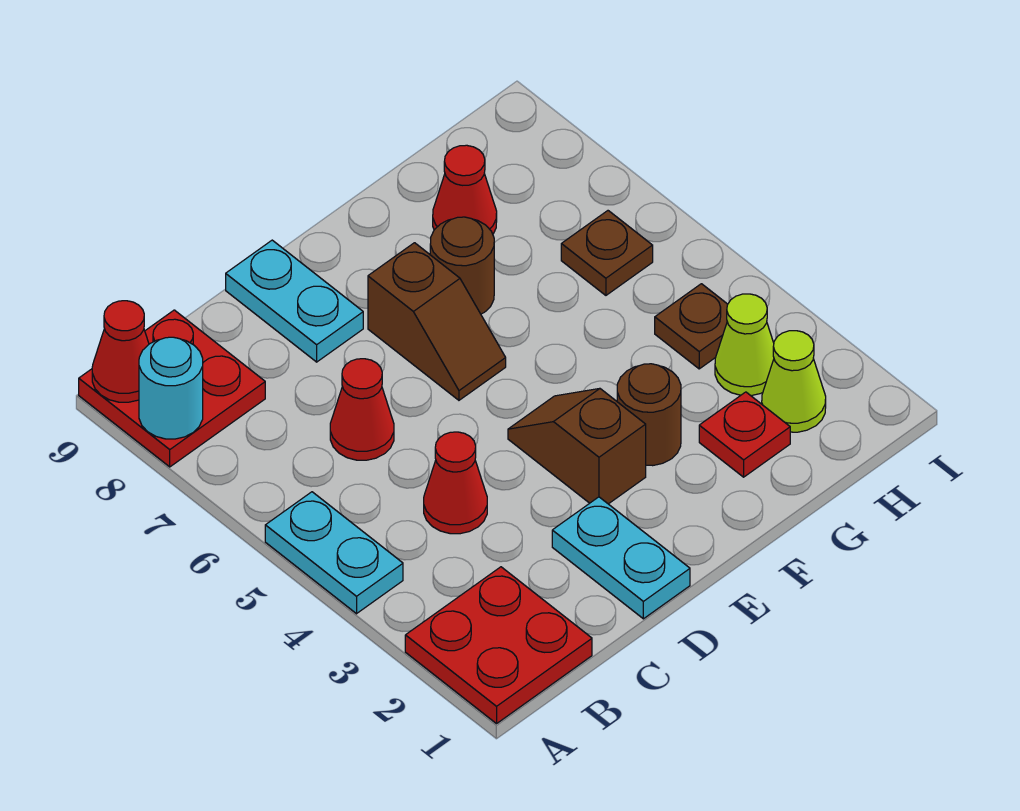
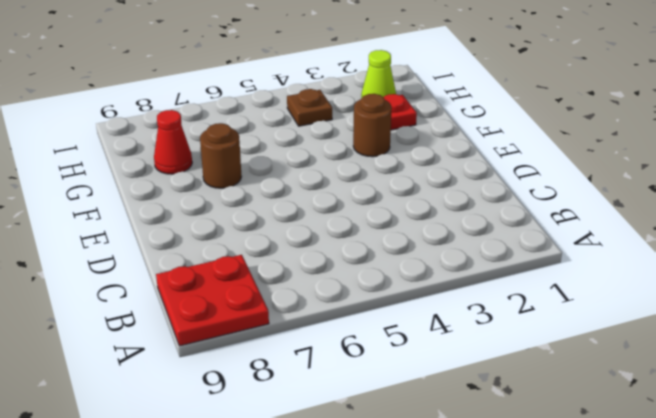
none -> red 2x2 plate [405,567,592,724]
none -> cyan 1x2 plate [265,492,403,614]
none -> red 1x1 cone [424,432,487,534]

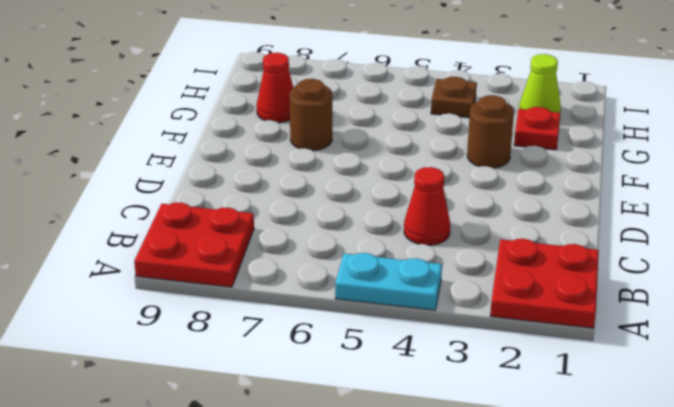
none -> red 1x1 cone [330,359,394,460]
none -> cyan 1x2 plate [552,497,690,619]
none -> cyan 1x2 plate [226,240,363,362]

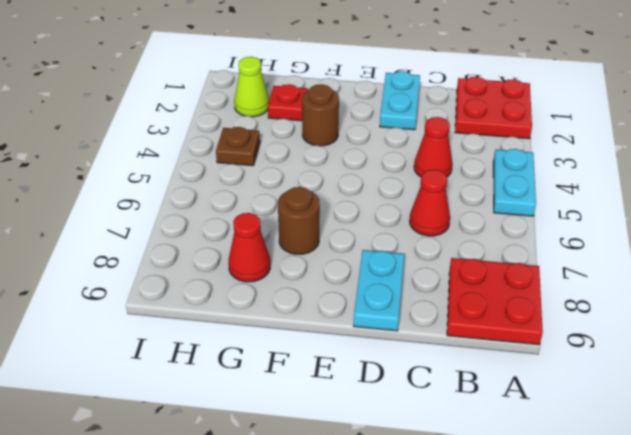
none -> brown 1x2 slope [508,389,646,504]
none -> brown 1x2 slope [368,243,506,400]
none -> lime 1x1 cone [715,294,774,396]

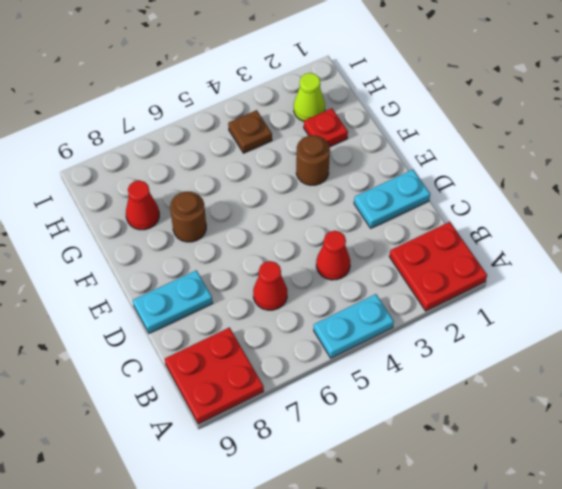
none -> brown 1x2 slope [508,389,646,504]
none -> brown 1x2 slope [368,243,506,400]
none -> lime 1x1 cone [715,294,774,396]

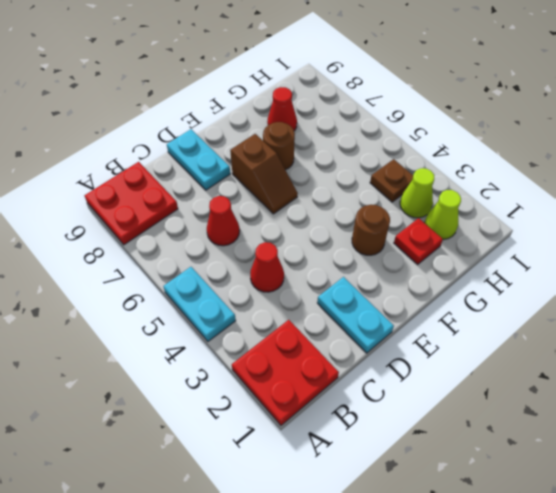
none -> brown 1x2 slope [508,389,646,504]
none -> brown 1x1 plate [561,211,653,295]
none -> cyan 1x1 round brick [139,337,203,439]

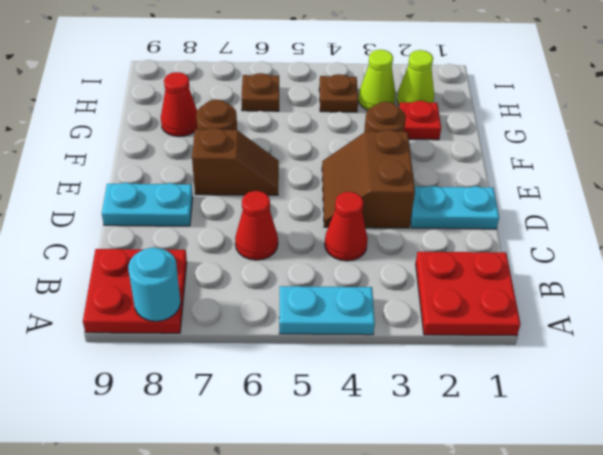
brown 2x2 slope [322,130,415,228] -> brown 1x2 slope [508,389,646,504]
none -> red 1x1 cone [92,301,149,402]

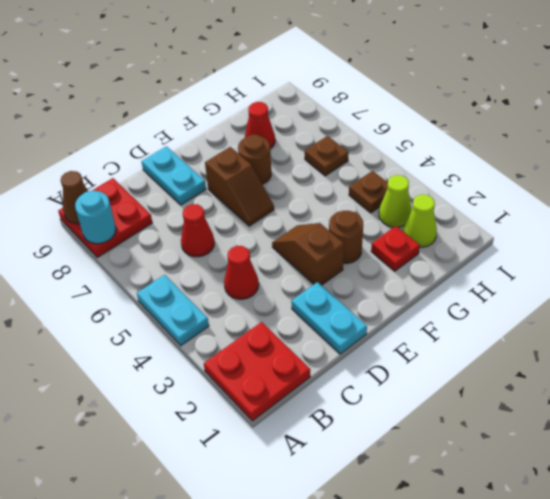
brown 1x1 cone [61,171,88,224] -> red 1x1 cone [92,301,149,402]

